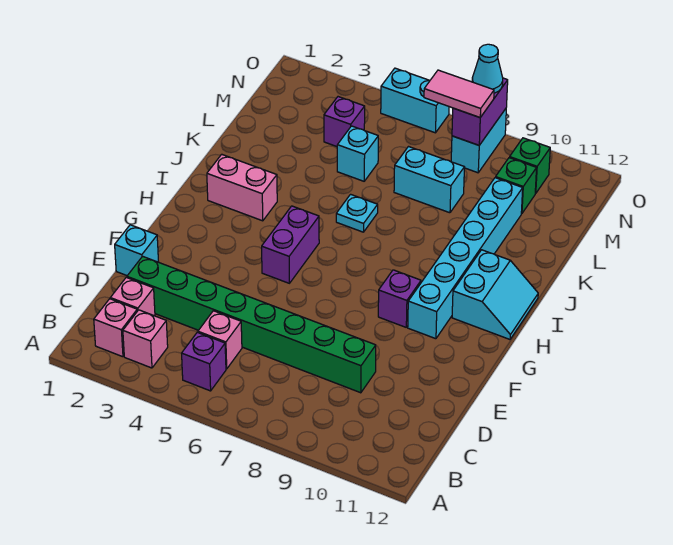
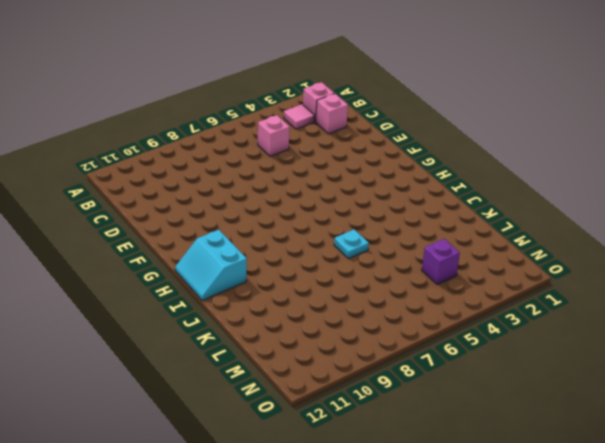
pink 1x1 tile [284,104,315,129] -> pink 1x1 brick [123,310,168,368]
none -> purple 1x1 brick [182,332,226,391]
none -> green 1x8 brick [127,256,376,393]
none -> cyan 1x1 brick [115,225,159,276]

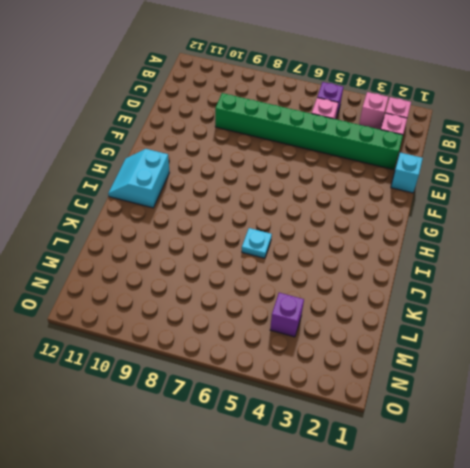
none -> purple 1x2 brick [262,206,319,283]
none -> purple 1x1 brick [378,270,421,327]
none -> cyan 1x6 brick [408,178,523,339]

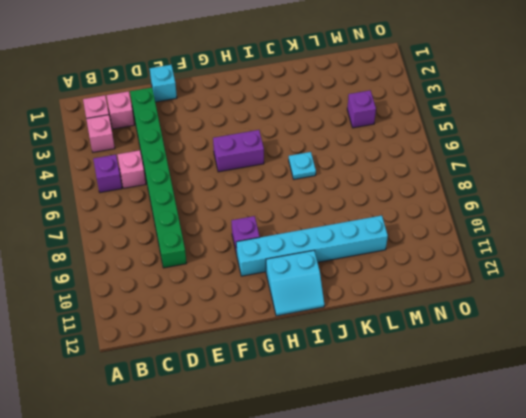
none -> pink 1x2 brick [207,154,277,221]
none -> cyan 1x1 brick [337,126,378,181]
none -> cyan 1x2 brick [394,147,464,213]

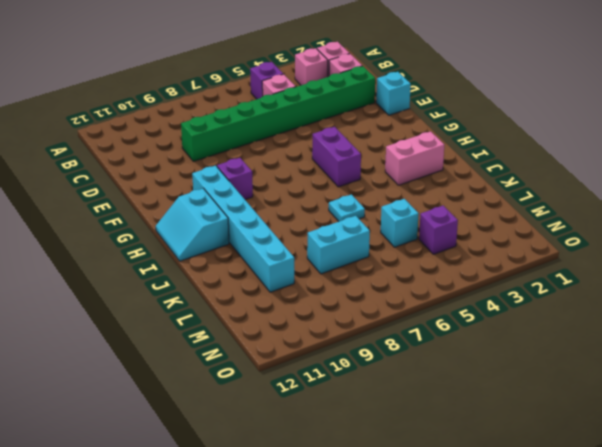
none -> green 1x1 brick [496,158,537,214]
none -> cyan 1x2 brick [451,109,506,173]
none -> green 1x1 brick [510,138,550,194]

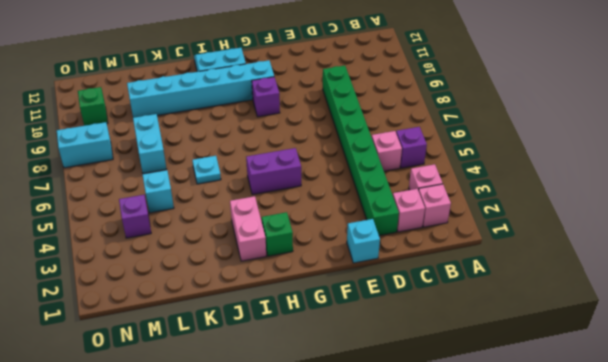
green 1x1 brick [262,212,293,256] -> green 1x1 brick moved to [496,158,537,214]
none -> cyan 1x2 brick [381,68,449,133]
none -> purple 1x2 brick [452,78,508,145]
none -> pink 1x2 tile [424,70,494,117]

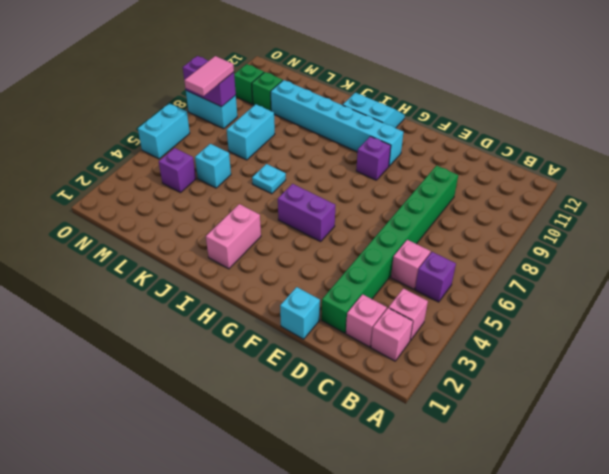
none -> cyan 1x1 cone [472,44,503,93]

